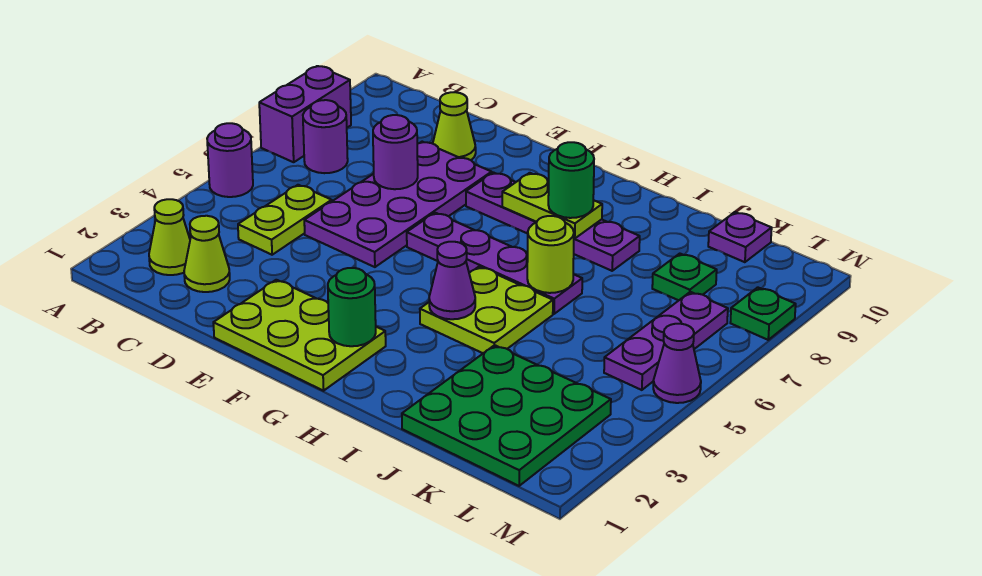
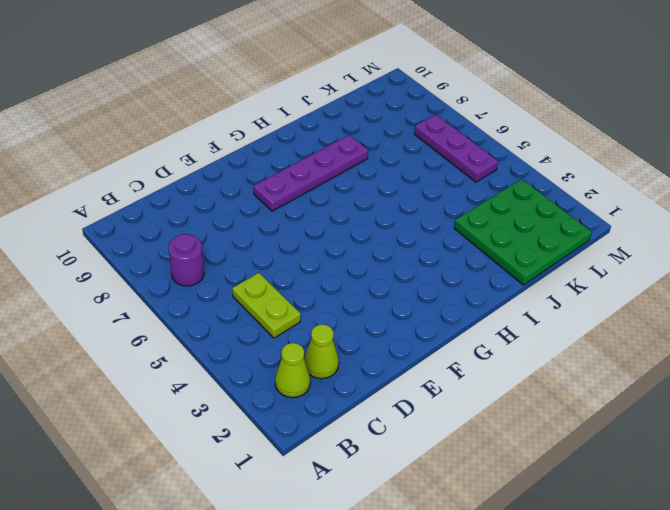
none -> purple 1x1 round brick [207,123,253,197]
none -> purple 1x2 brick [259,66,351,162]
none -> purple 2x4 plate [304,142,492,267]

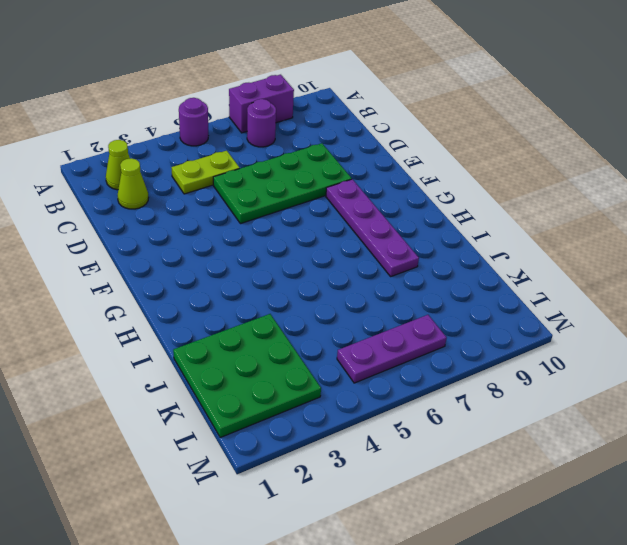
green 2x4 plate [213,143,352,224] -> purple 2x4 plate [304,142,492,267]
none -> lime 1x1 cone [433,92,476,160]
none -> lime 2x3 plate [213,280,386,391]
none -> purple 1x4 plate [407,213,582,314]

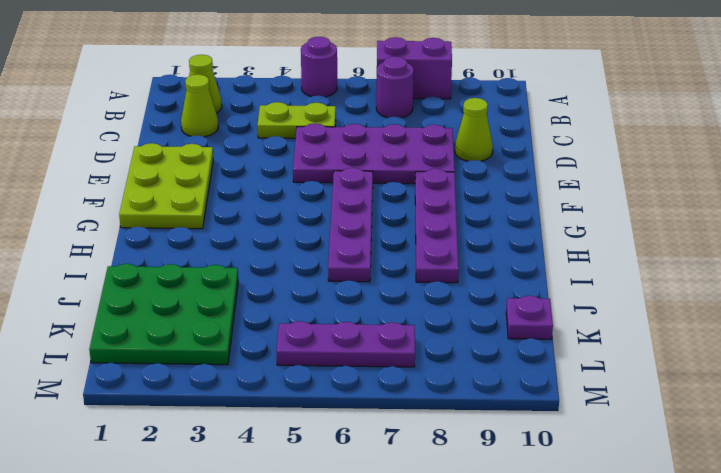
none -> lime 2x2 plate [420,267,553,353]
none -> green 1x1 plate [652,254,717,301]
none -> purple 1x1 cone [653,324,701,403]

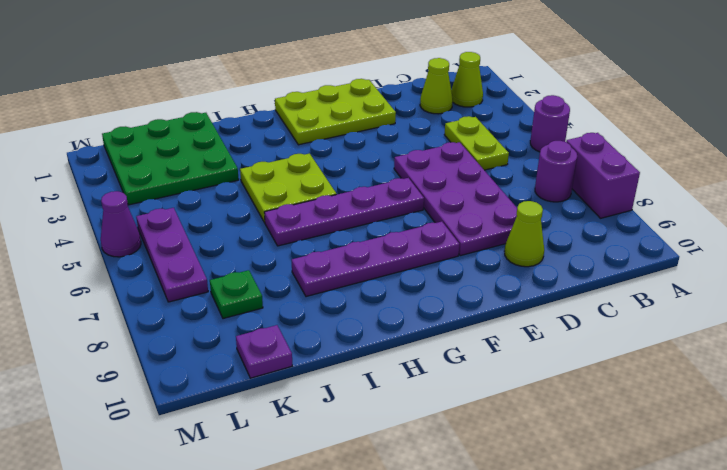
none -> green 1x1 plate [730,287,796,340]
none -> purple 1x1 round brick [373,115,418,189]
none -> green 1x1 round brick [328,268,376,346]

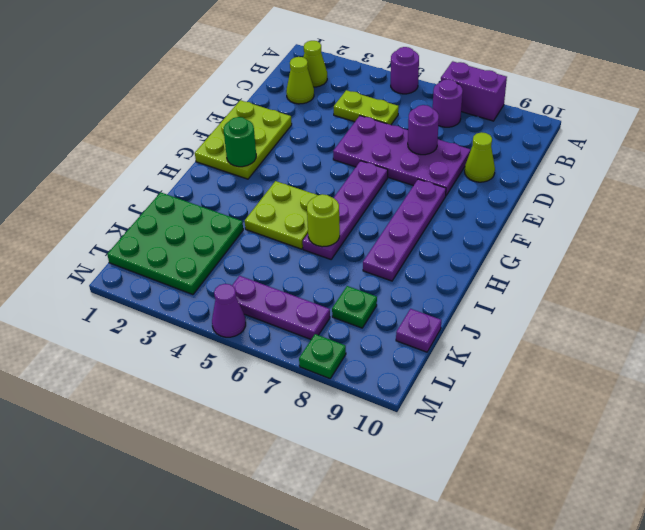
none -> lime 1x2 plate [502,173,602,238]
none -> purple 1x1 cone [429,242,475,319]
none -> green 1x1 round brick [548,142,594,218]

